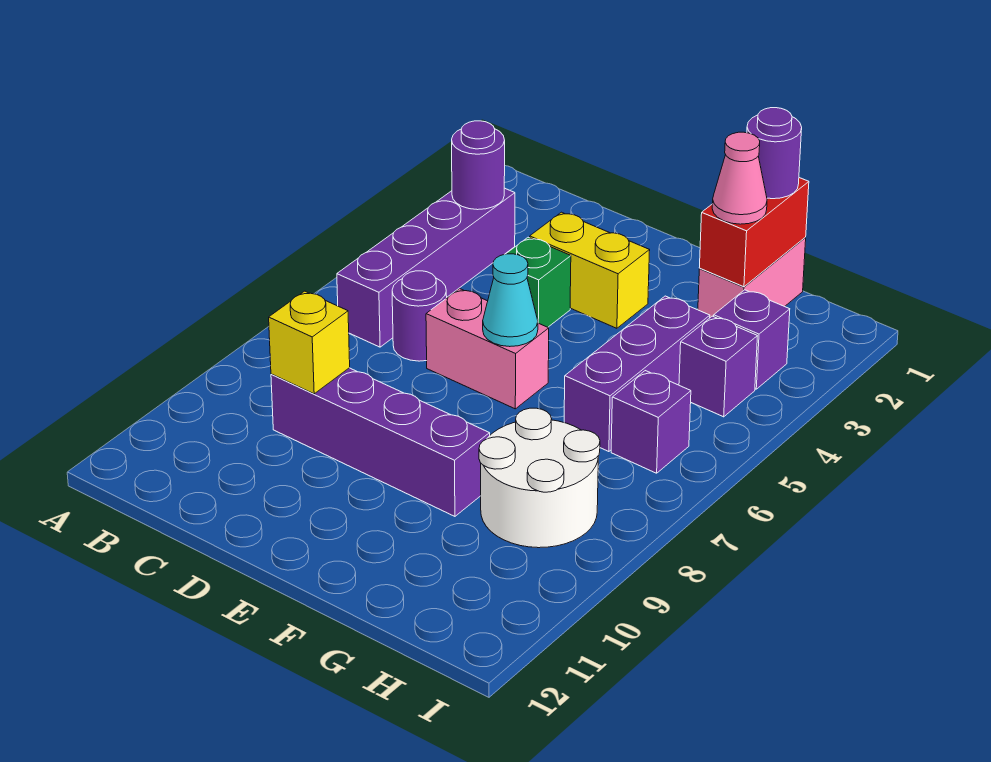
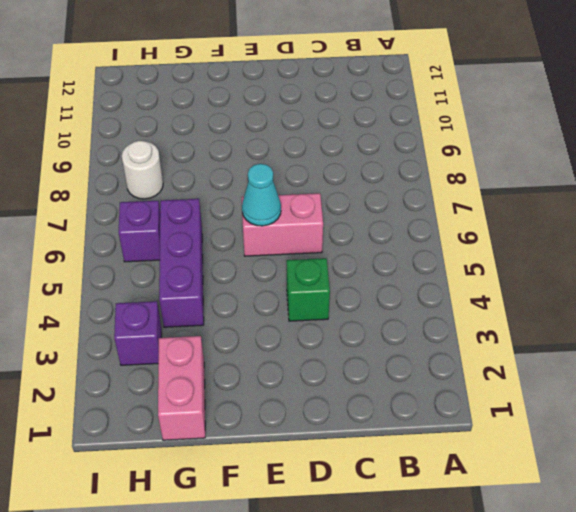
white 1x1 round brick [122,141,163,199] -> white 2x2 round brick [479,408,600,548]
none -> purple 1x4 brick [337,188,515,347]
none -> purple 1x1 round brick [392,271,447,361]
none -> purple 1x4 brick [271,368,490,516]

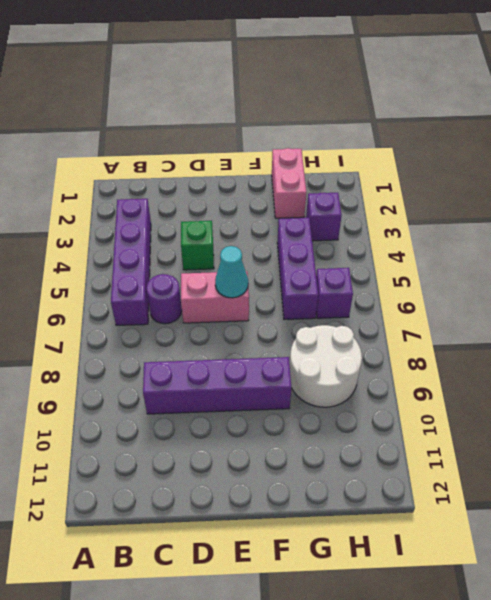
none -> yellow 1x2 brick [530,212,650,328]
none -> purple 1x1 brick [679,316,757,417]
none -> purple 1x1 round brick [452,121,505,210]

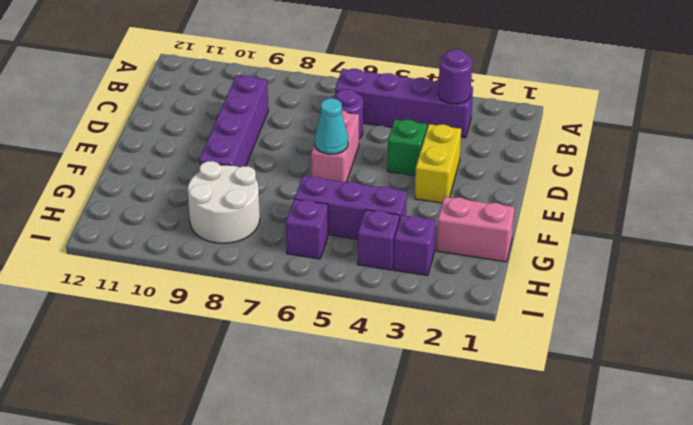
none -> yellow 1x1 brick [269,291,350,394]
none -> red 1x2 brick [699,178,809,287]
none -> purple 1x1 round brick [747,108,802,199]

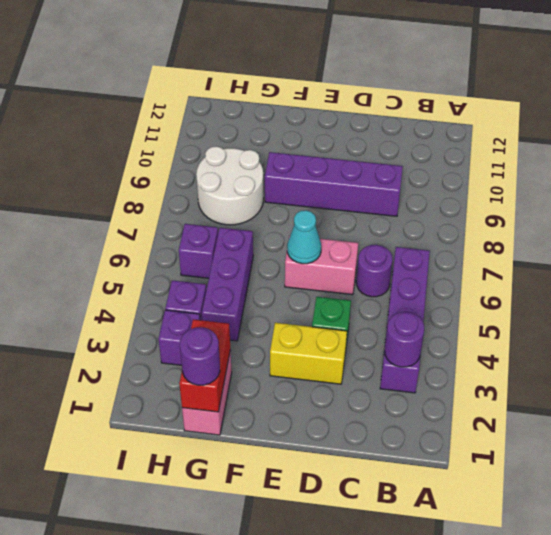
none -> yellow 1x1 brick [269,291,350,394]
none -> pink 1x1 cone [712,132,767,224]

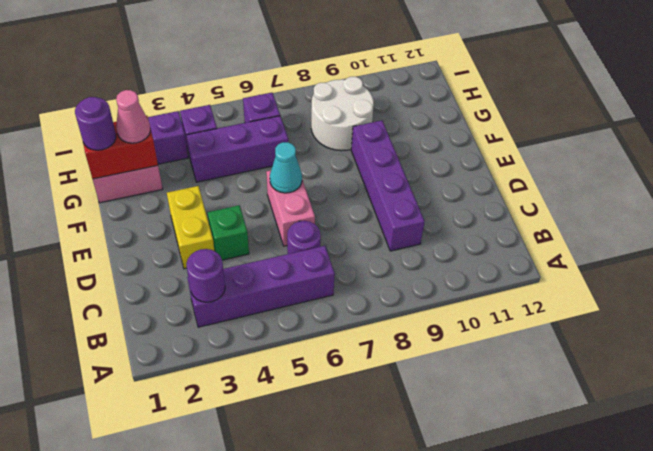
none -> yellow 1x1 brick [269,291,350,394]

